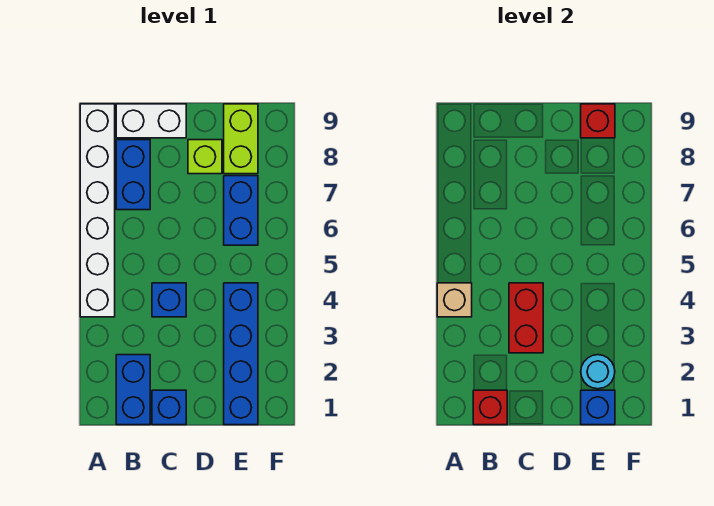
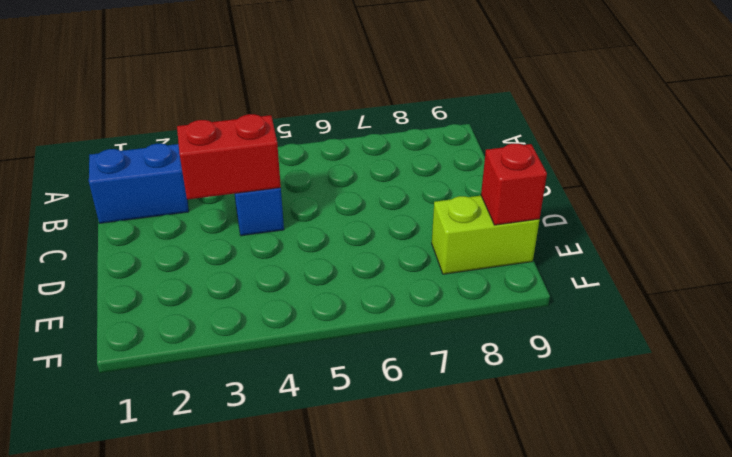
none -> white 1x6 brick [80,104,115,317]
none -> blue 1x2 brick [116,140,150,210]
none -> white 1x2 brick [116,104,186,138]

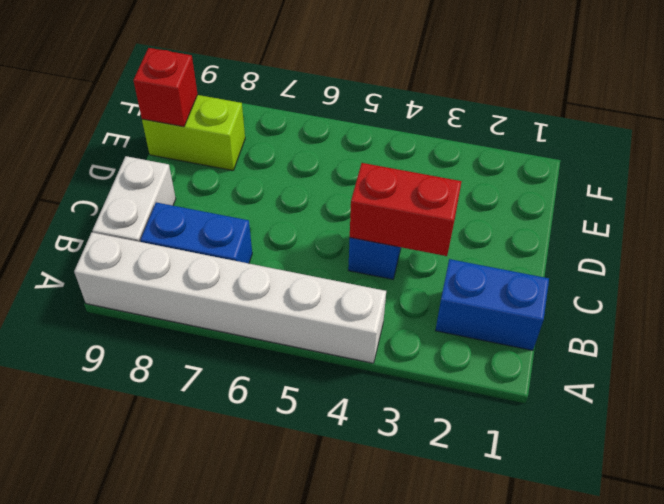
none -> blue 1x1 brick [152,390,186,425]
none -> lime 1x1 brick [188,140,222,174]
none -> blue 1x4 brick [224,283,258,425]

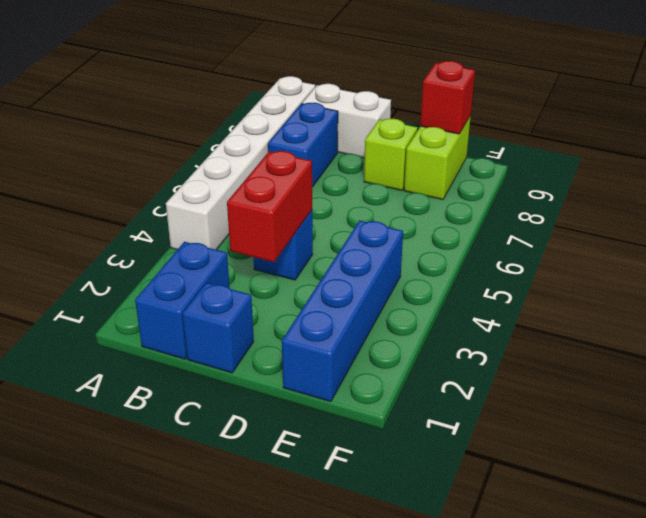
none -> blue 1x2 brick [224,176,258,245]
none -> tan 1x1 brick [437,283,472,317]
none -> red 1x1 brick [473,390,507,425]

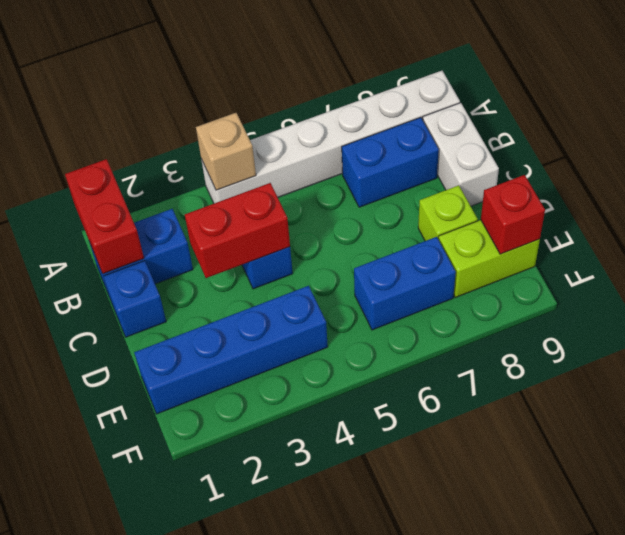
red 1x2 brick [65,159,144,274] -> red 1x1 brick [473,390,507,425]
none -> blue 1x1 brick [581,390,615,425]
none -> cyan 1x1 round brick [581,355,615,389]

